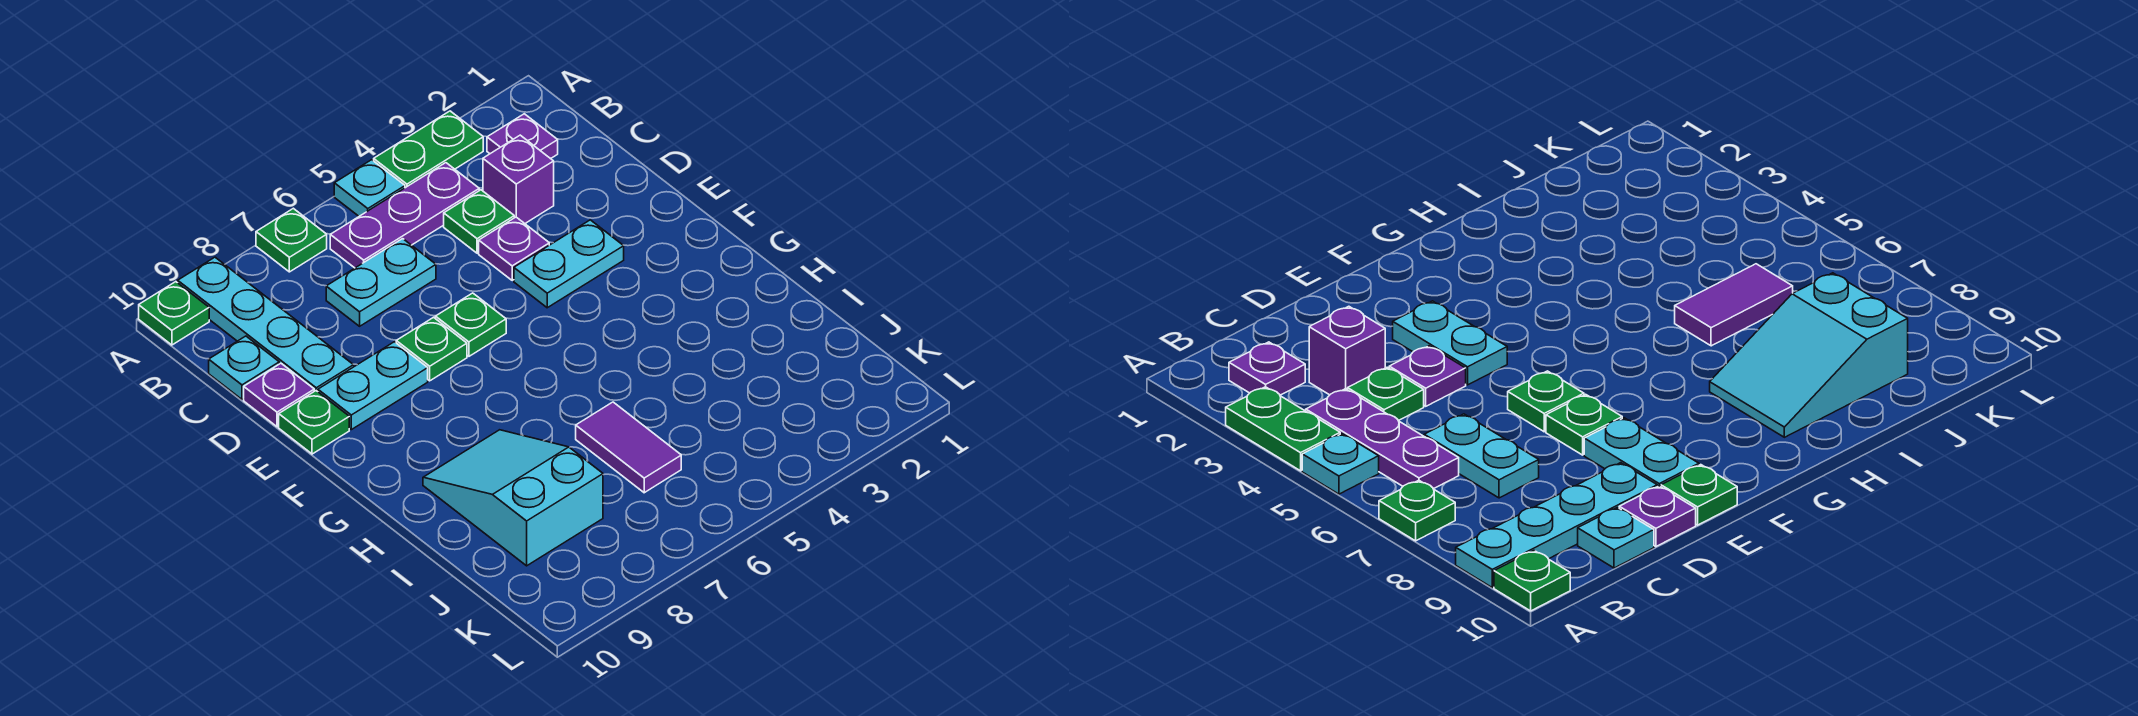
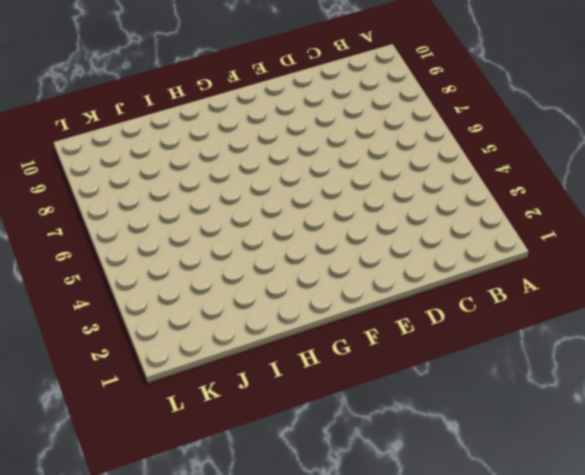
none -> green 1x2 plate [374,111,483,188]
none -> cyan 1x1 plate [334,160,405,216]
none -> green 1x1 plate [256,208,327,272]

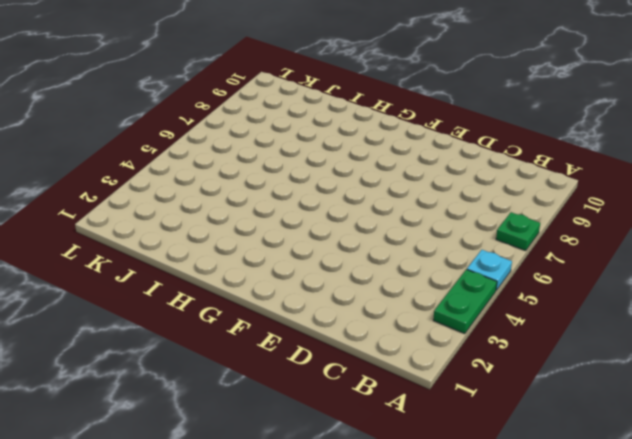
none -> cyan 1x4 plate [178,257,354,392]
none -> green 1x1 plate [139,282,209,345]
none -> purple 1x1 plate [487,114,558,159]

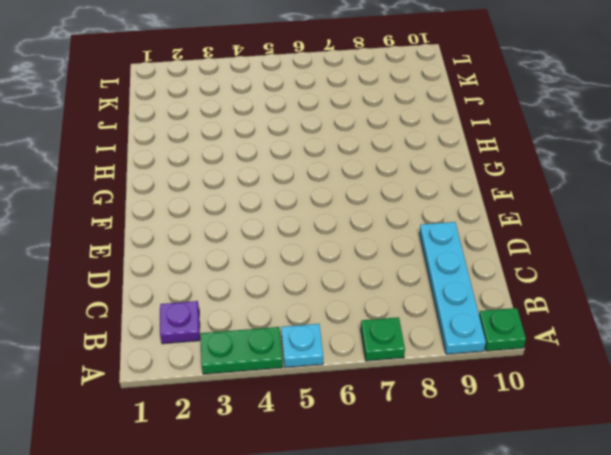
none -> purple 1x3 plate [330,163,479,268]
none -> purple 1x1 brick [483,135,554,223]
none -> green 1x1 plate [444,190,514,253]

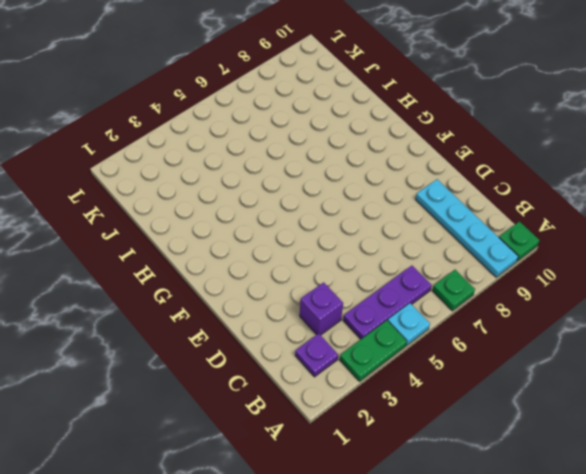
none -> green 1x1 plate [444,190,514,253]
none -> cyan 1x2 plate [326,239,436,326]
none -> cyan 1x1 plate [209,336,279,399]

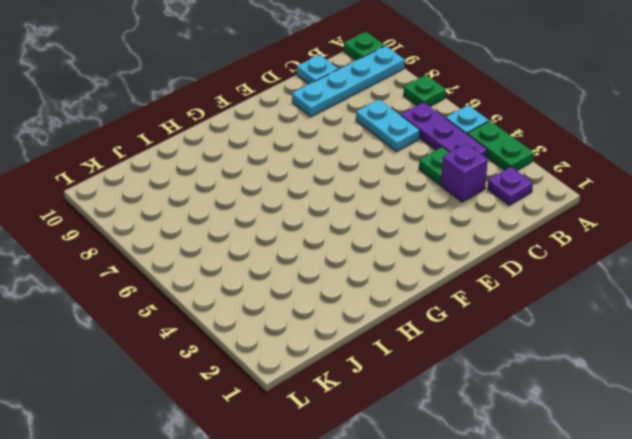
none -> purple 1x1 plate [479,217,549,280]
none -> purple 1x1 plate [244,363,314,427]
none -> cyan 1x2 plate [514,220,624,308]

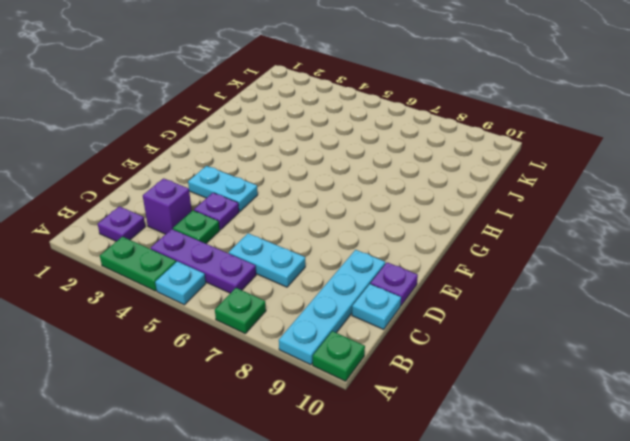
none -> green 1x1 plate [435,293,506,356]
none -> green 1x1 plate [396,317,467,381]
none -> cyan 1x2 plate [318,342,428,430]

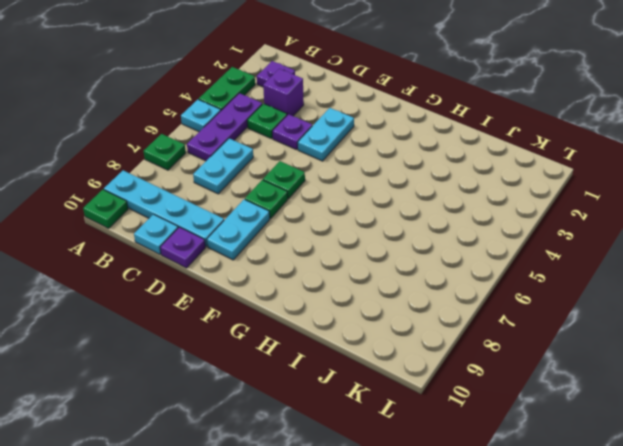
none -> green 1x1 plate [279,391,349,454]
none -> cyan 2x3 slope [423,430,603,566]
none -> purple 1x2 tile [576,402,681,493]

